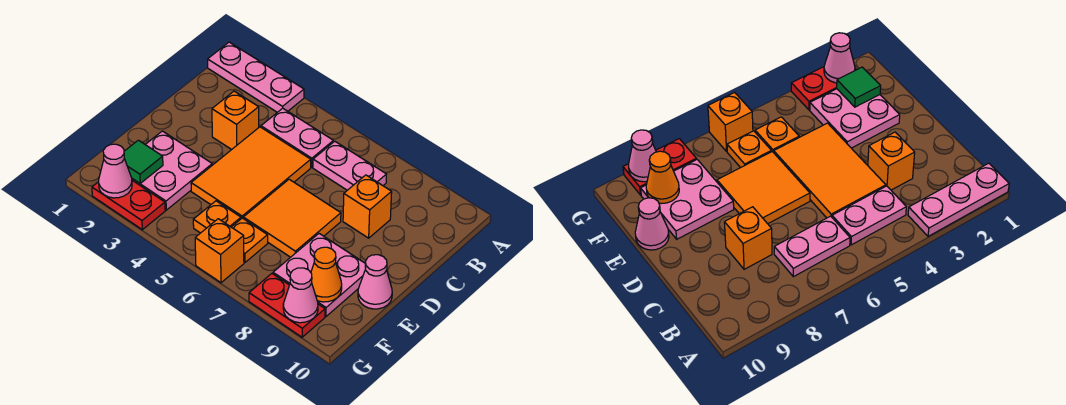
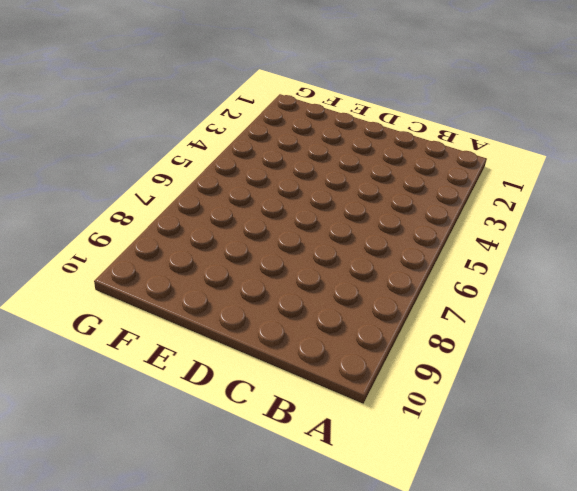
none -> pink 1x3 plate [208,42,304,112]
none -> pink 1x2 plate [261,108,333,167]
none -> pink 1x2 plate [313,141,387,190]

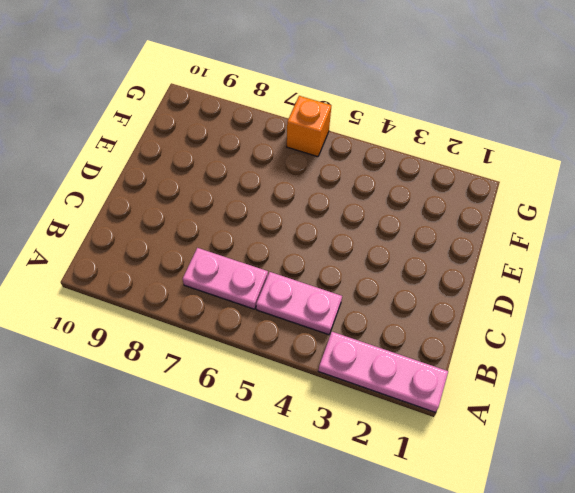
none -> orange 1x1 brick [212,91,259,150]
none -> orange 2x3 tile [191,127,311,219]
none -> orange 1x1 brick [343,175,392,238]

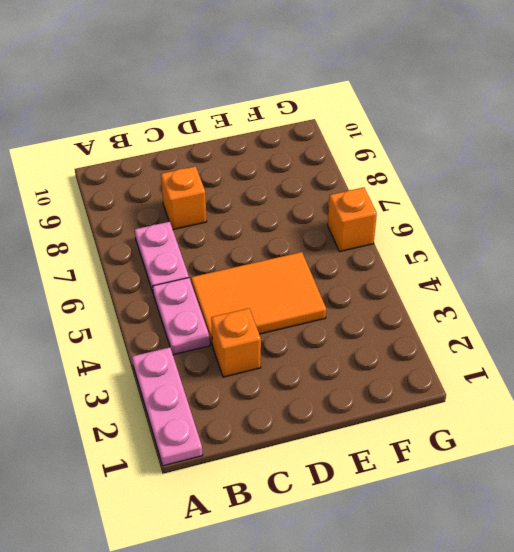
none -> orange 2x2 tile [243,179,341,257]
none -> pink 2x2 plate [132,131,212,210]
none -> pink 2x2 plate [273,234,366,316]

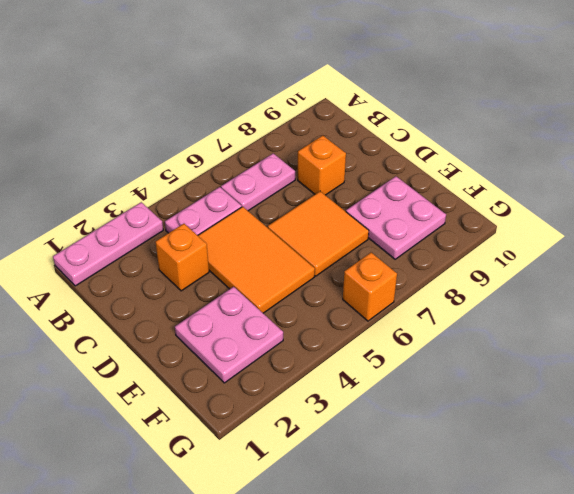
none -> pink 1x1 cone [358,255,392,309]
none -> orange 1x1 plate [193,201,241,233]
none -> orange 1x1 plate [232,218,268,262]

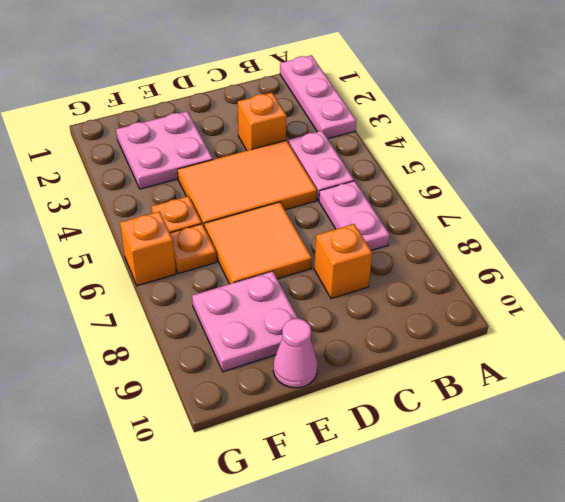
none -> red 1x2 plate [92,180,165,230]
none -> red 1x2 plate [249,274,325,337]
none -> green 1x1 tile [124,140,163,183]

